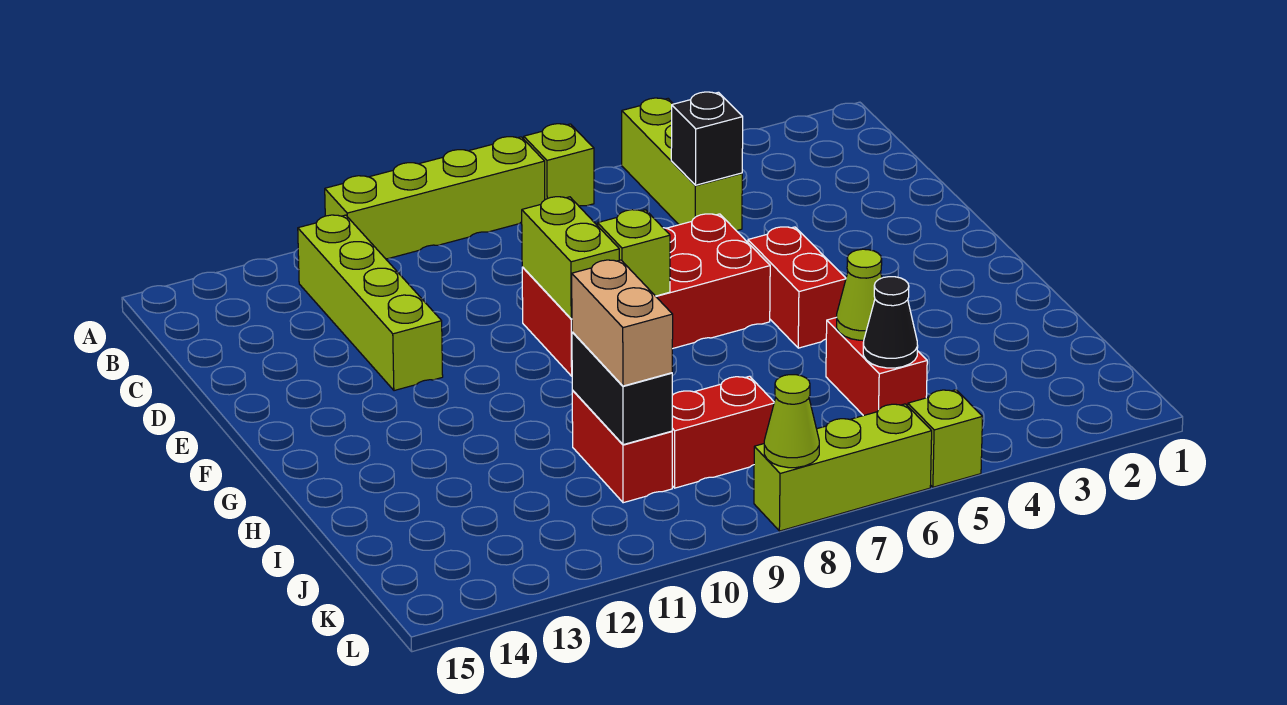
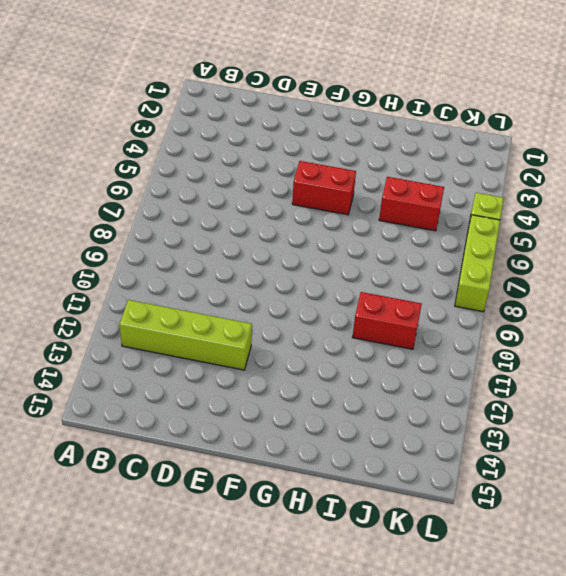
none -> lime 1x3 brick [622,98,742,231]
none -> lime 1x1 brick [524,124,594,206]
none -> lime 1x4 brick [325,137,545,259]

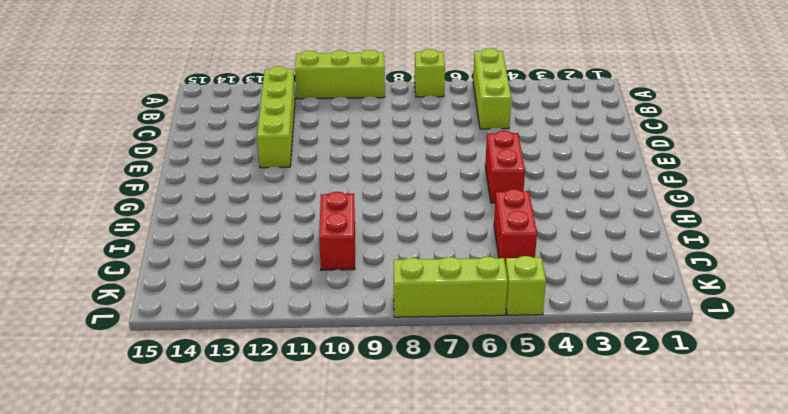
lime 1x3 brick [295,50,385,99] -> lime 1x4 brick [325,137,545,259]
none -> red 2x4 brick [522,214,770,376]
none -> red 1x2 brick [672,376,774,488]
none -> black 1x1 brick [671,92,743,185]

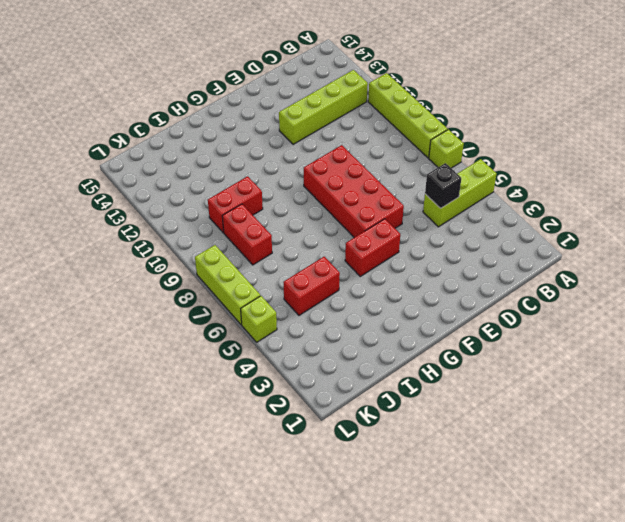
none -> lime 1x2 brick [522,197,619,319]
none -> lime 1x1 brick [598,210,670,296]
none -> lime 1x1 cone [837,249,882,340]

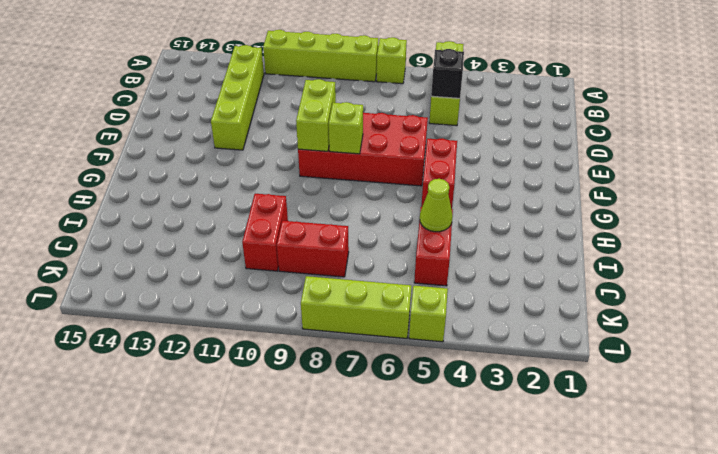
none -> black 1x2 brick [572,332,672,445]
none -> black 1x1 cone [863,277,918,368]
none -> lime 1x1 cone [764,375,819,468]

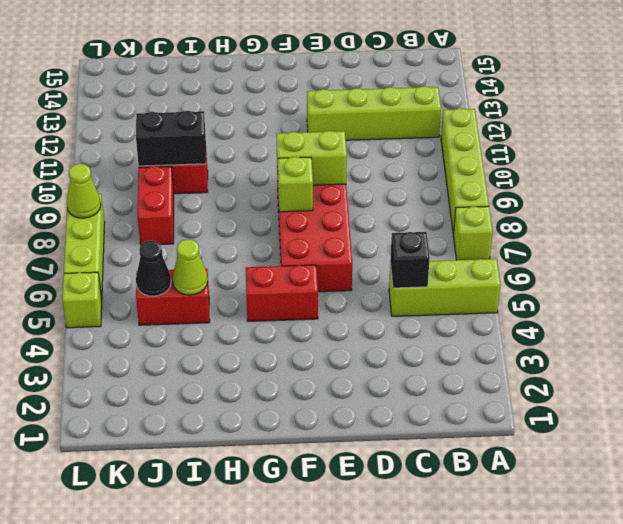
none -> tan 1x2 brick [572,260,673,386]

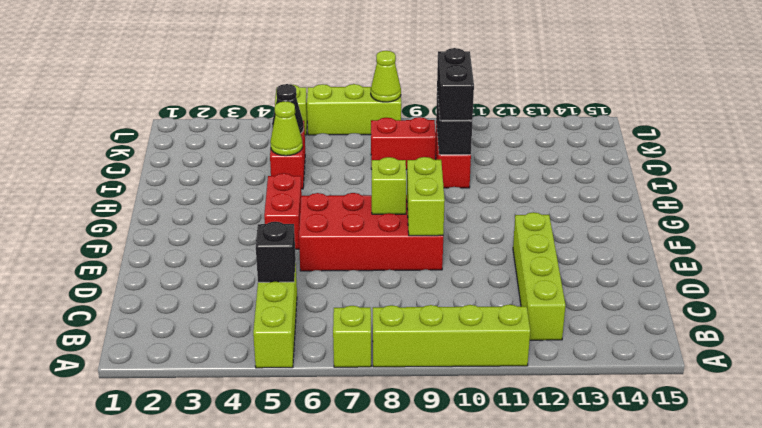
black 1x2 brick [437,48,474,120] -> tan 1x2 brick [572,260,673,386]

